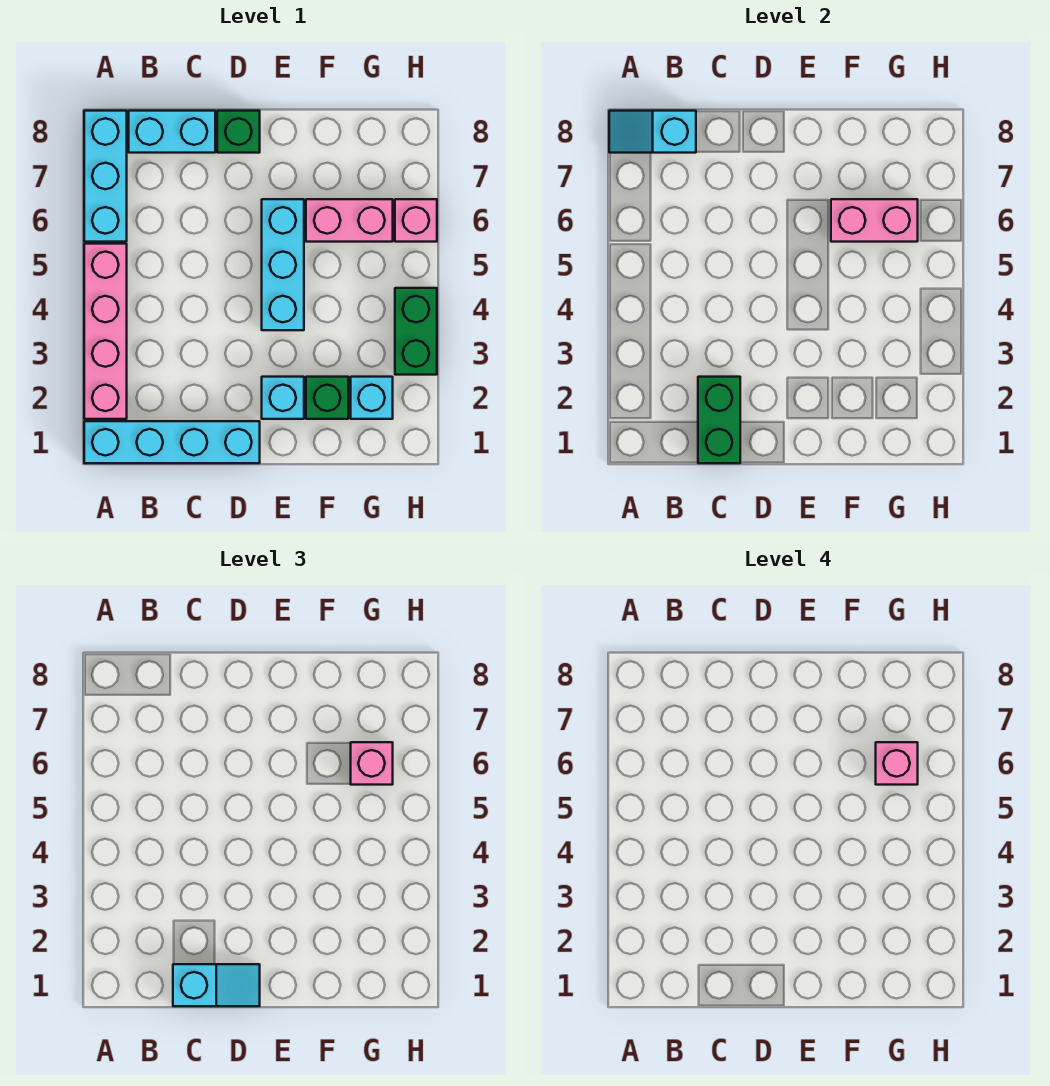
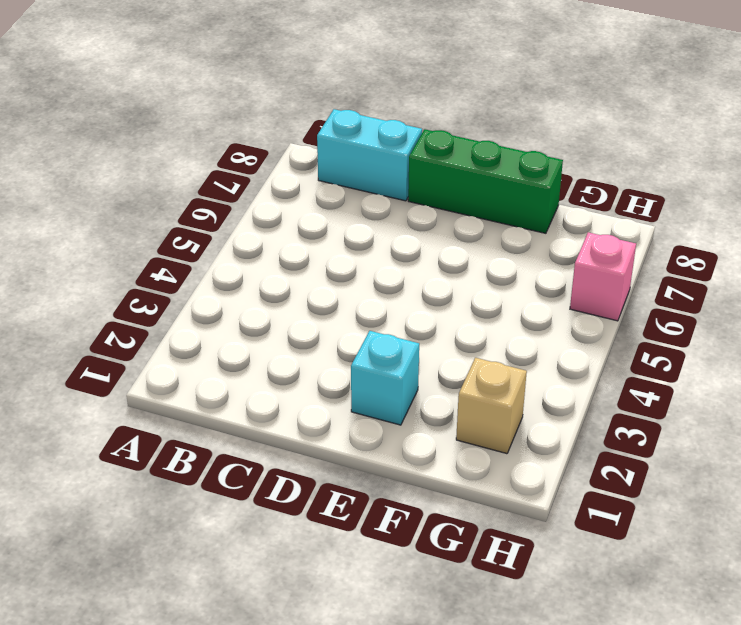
green 1x3 brick [408,129,563,233] -> green 1x1 brick [217,111,260,153]
tan 1x1 brick [456,358,527,454] -> cyan 1x1 brick [351,377,393,419]
none -> cyan 1x4 brick [84,421,260,463]
none -> pink 1x4 brick [84,244,127,419]
none -> cyan 1x3 brick [84,111,127,242]

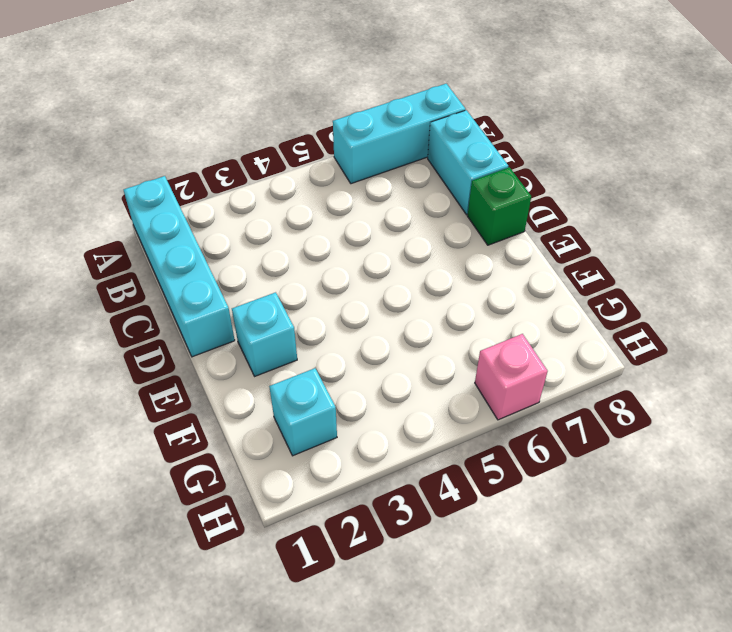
none -> pink 1x4 brick [84,244,127,419]
none -> cyan 1x3 brick [262,199,304,330]
none -> green 1x1 brick [306,377,348,419]

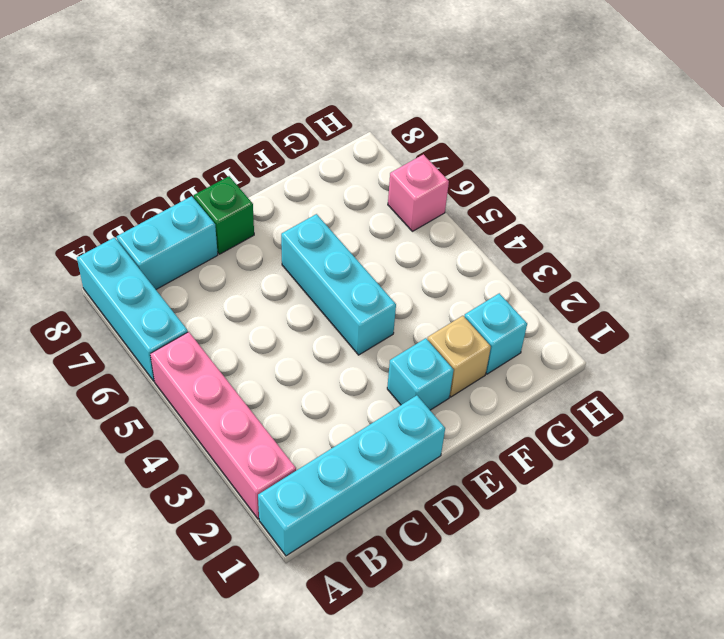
tan 1x1 brick [427,316,491,397] -> green 1x1 brick [306,377,348,419]
none -> pink 1x2 brick [306,199,393,242]
none -> green 1x2 brick [395,288,437,375]
none -> cyan 1x2 slope [609,111,696,153]

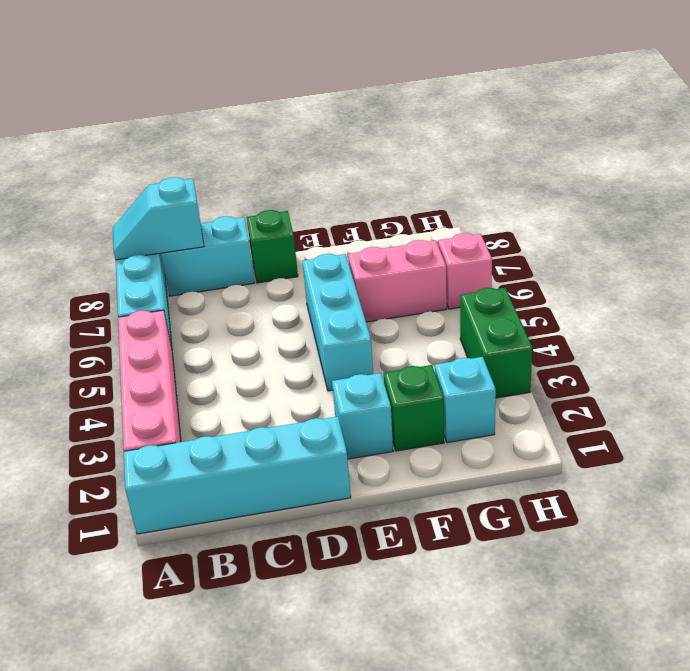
none -> green 1x2 brick [698,377,740,463]
none -> pink 1x2 brick [831,199,918,242]
none -> cyan 1x2 slope [173,964,260,1006]

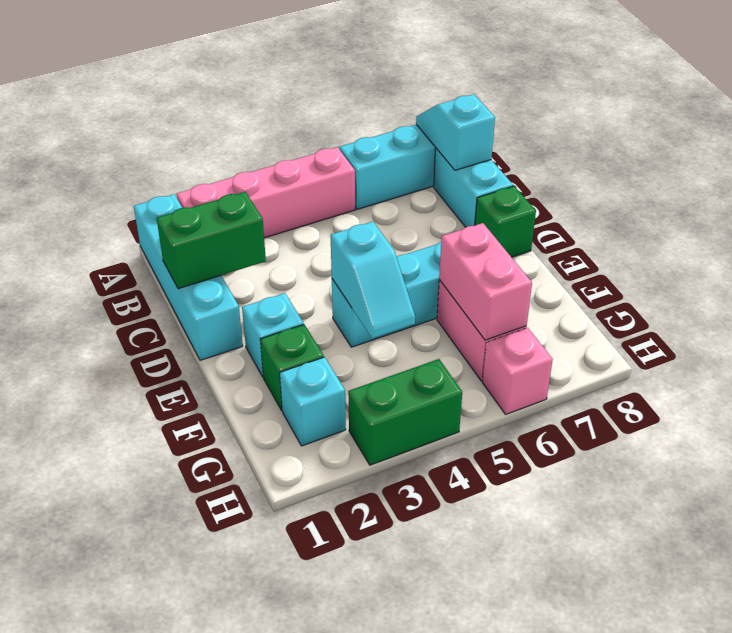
cyan 1x2 slope [331,222,415,338] -> cyan 1x2 slope moved to [173,964,260,1006]
none -> pink 1x1 brick [351,742,393,785]
none -> pink 1x1 brick [876,742,918,785]

